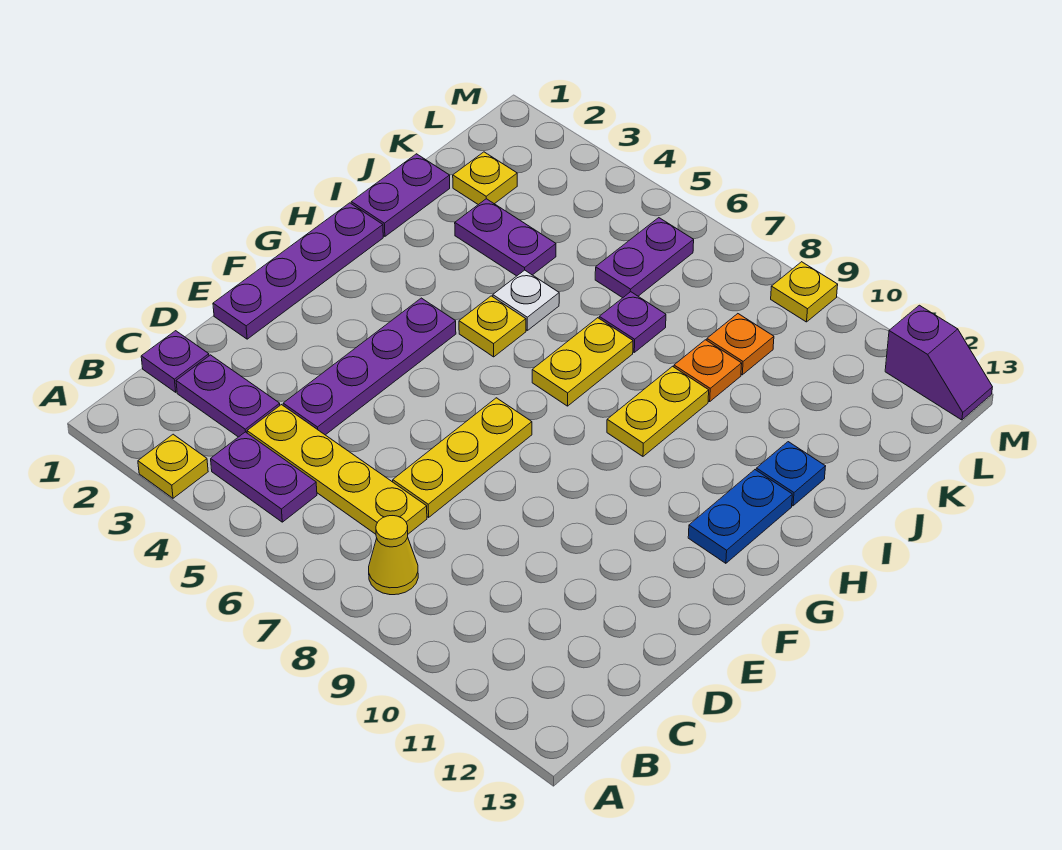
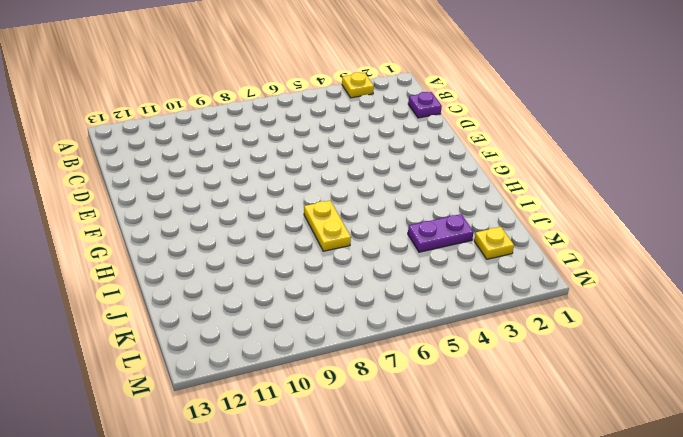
none -> purple 1x2 plate [211,432,317,522]
none -> yellow 1x1 cone [369,516,418,595]
none -> purple 1x2 plate [176,355,280,437]

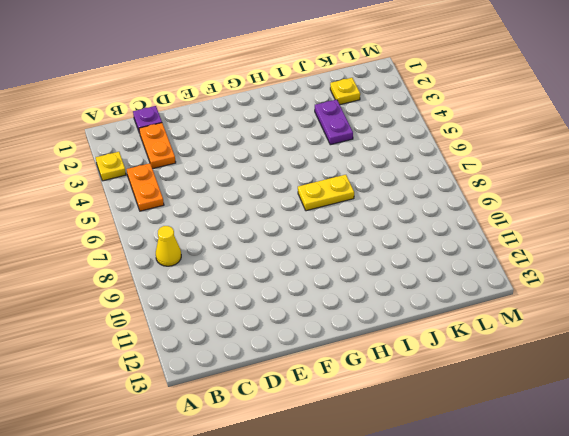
orange 1x2 plate [127,163,164,211] -> purple 1x2 plate [211,432,317,522]
orange 1x2 plate [139,123,176,169] -> purple 1x2 plate [176,355,280,437]
none -> yellow 1x4 plate [247,405,427,534]
none -> purple 1x4 plate [283,298,456,435]
none -> yellow 1x3 plate [393,398,532,517]

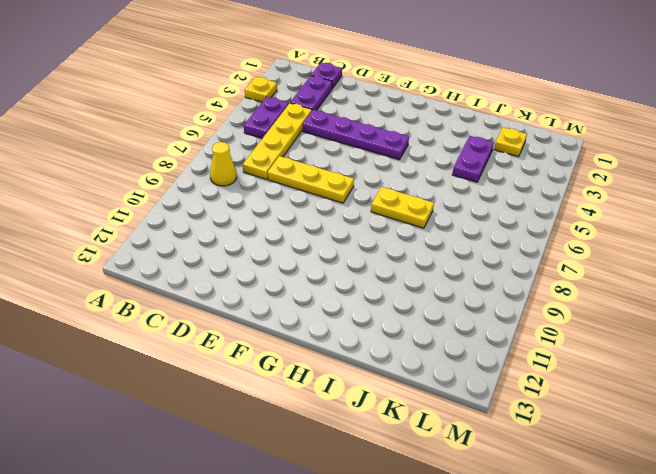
none -> purple 1x4 plate [213,203,383,339]
none -> blue 1x2 plate [688,470,792,563]
none -> yellow 1x1 plate [459,296,526,357]

